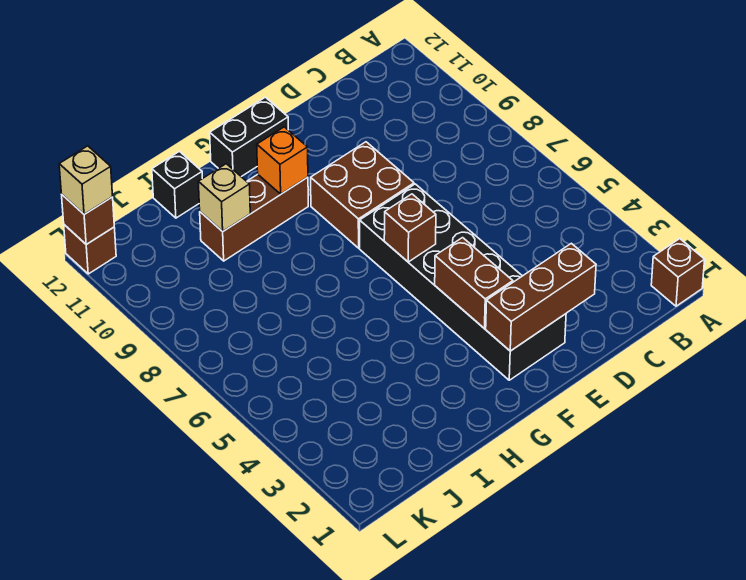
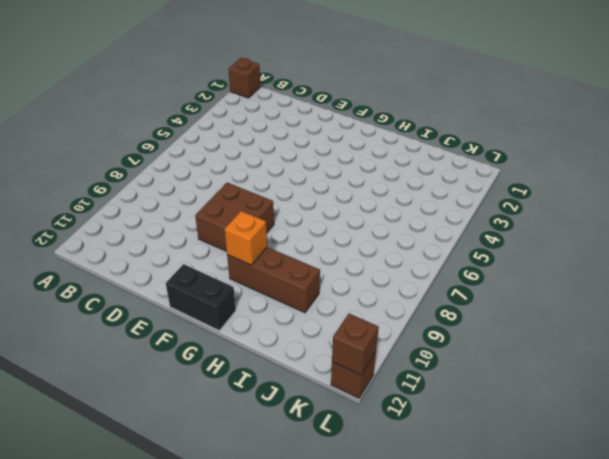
none -> black 2x6 brick [360,184,566,380]
none -> black 1x1 brick [152,151,202,218]
none -> brown 1x3 brick [486,243,596,351]

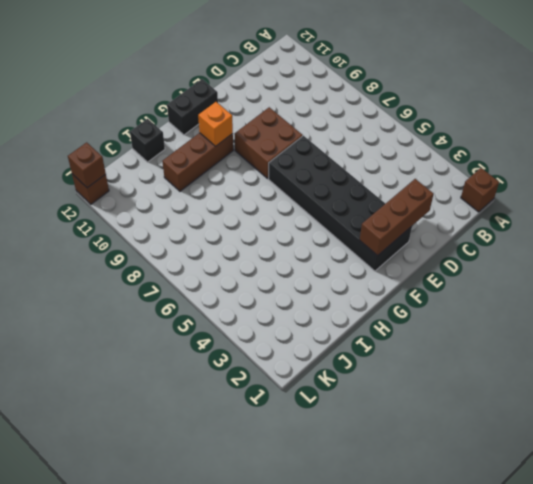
none -> brown 1x2 brick [435,238,513,328]
none -> brown 1x1 brick [384,194,436,262]
none -> tan 1x1 brick [198,164,250,231]

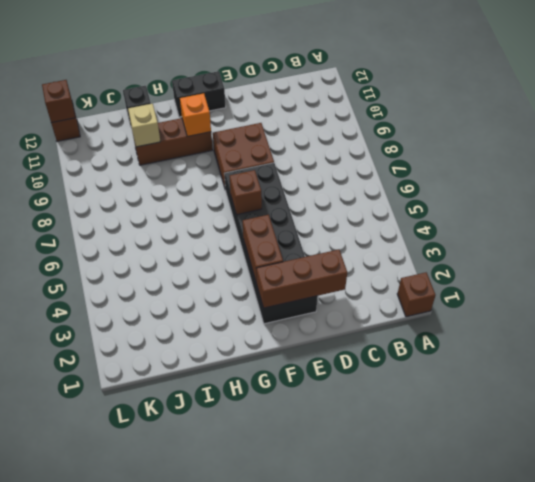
none -> tan 1x1 brick [59,146,113,214]

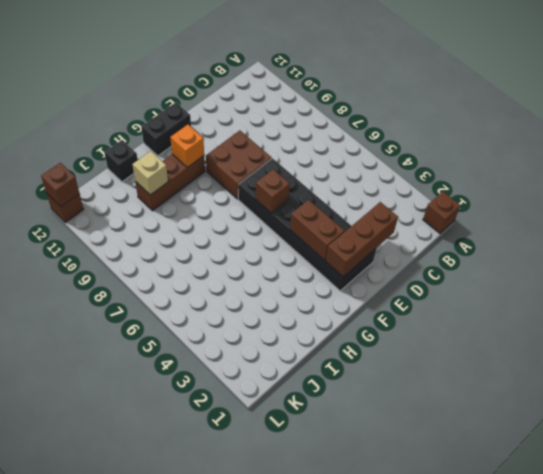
none -> tan 1x1 brick [59,146,113,214]

